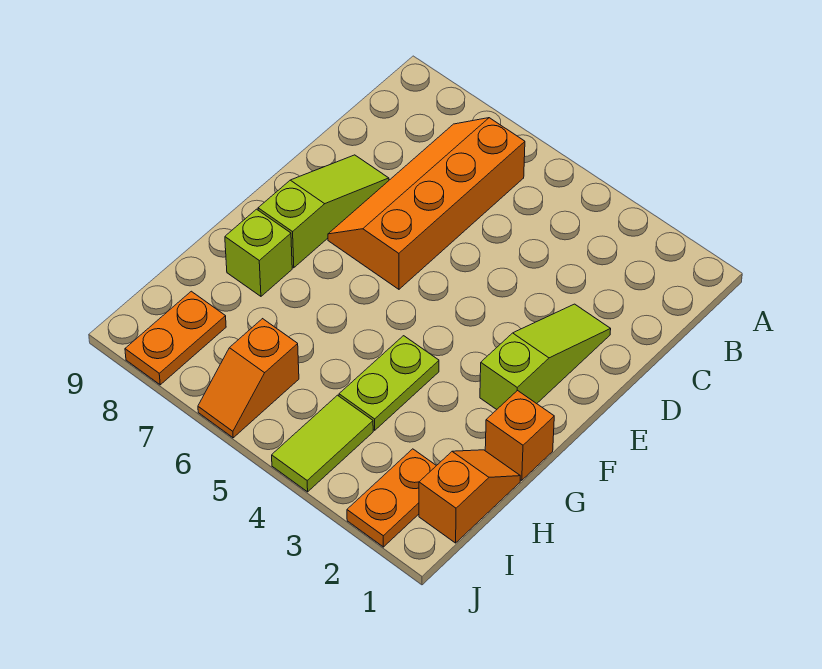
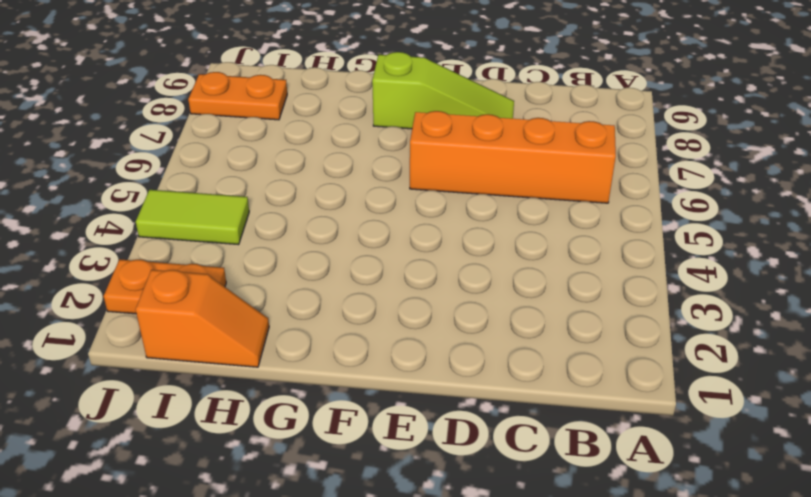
none -> lime 1x3 slope [480,304,611,409]
none -> orange 1x1 brick [485,390,554,480]

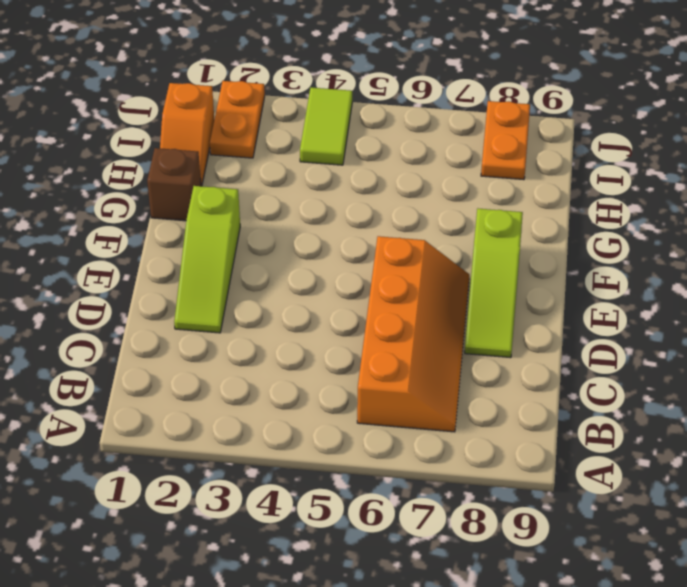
brown 1x1 brick [147,148,201,221] -> orange 1x1 brick [485,390,554,480]
none -> lime 1x2 plate [339,336,439,430]
none -> lime 1x1 brick [225,209,292,296]

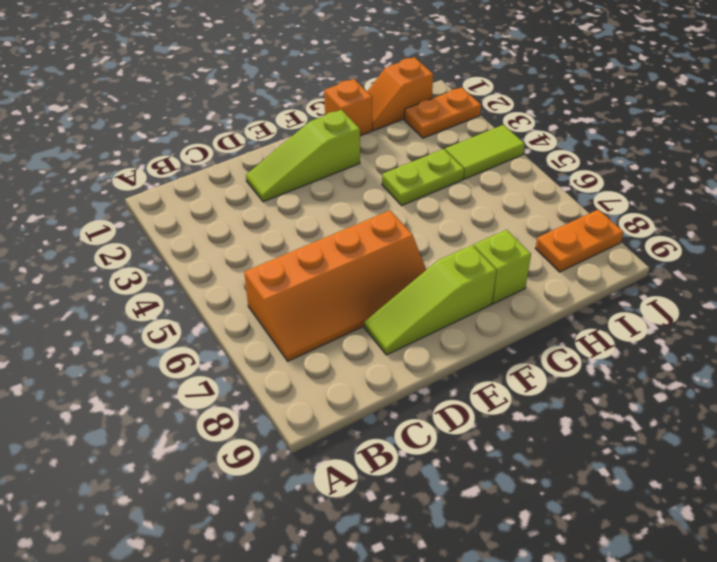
none -> orange 1x2 slope [198,319,299,438]

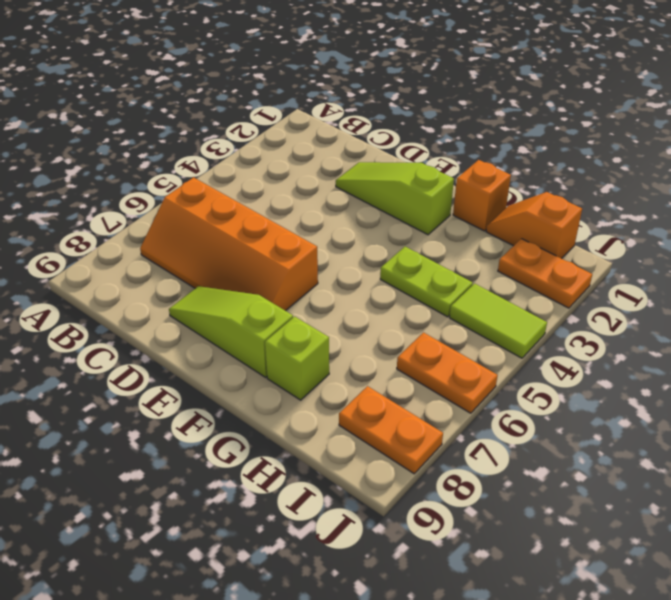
orange 1x2 plate [397,333,498,413] -> orange 1x2 slope [198,319,299,438]

